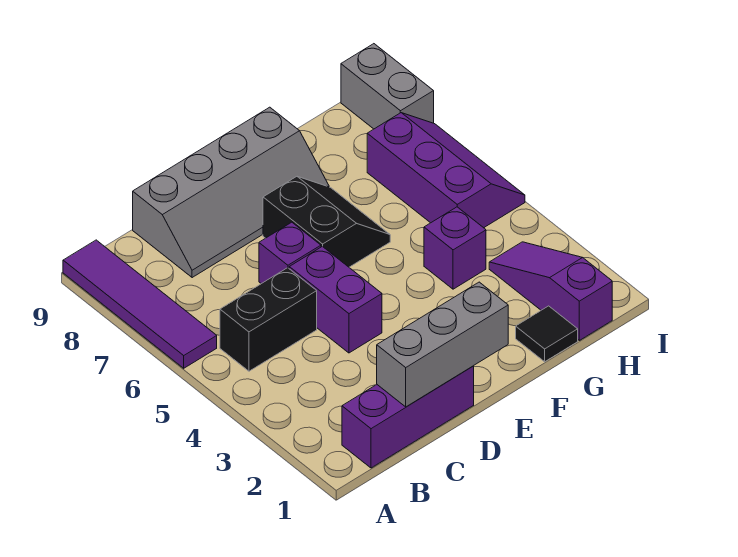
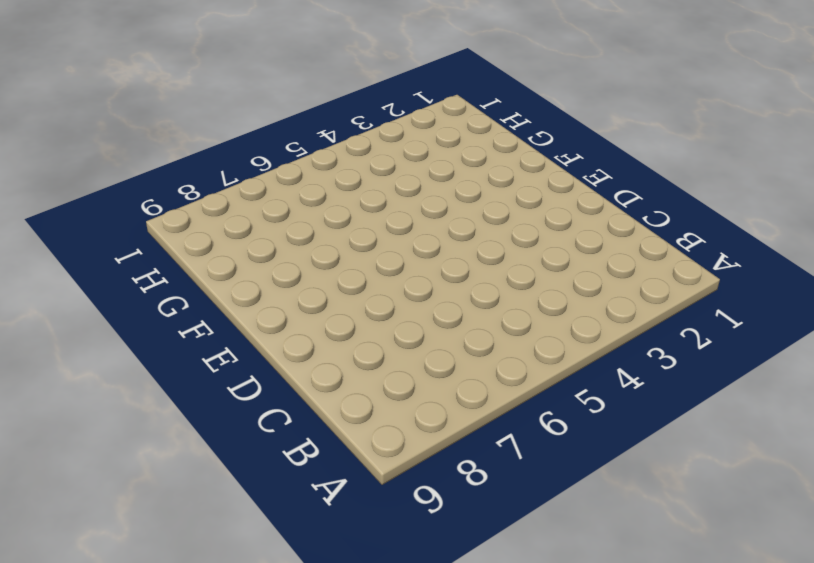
none -> purple 1x4 tile [63,240,217,368]
none -> purple 1x3 brick [342,366,474,468]
none -> black 1x2 brick [220,268,317,371]

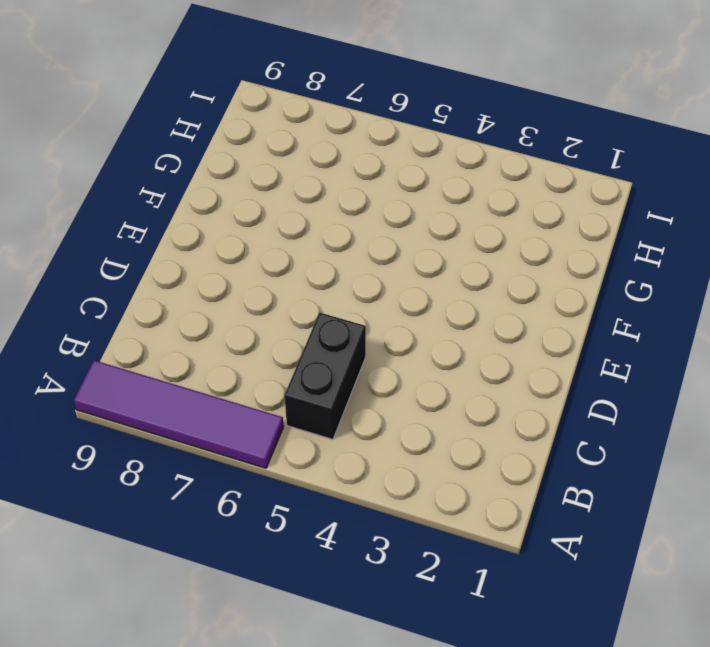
none -> purple 1x3 brick [342,366,474,468]
none -> grey 2x4 slope [133,107,329,278]
none -> purple 1x2 brick [289,246,382,353]

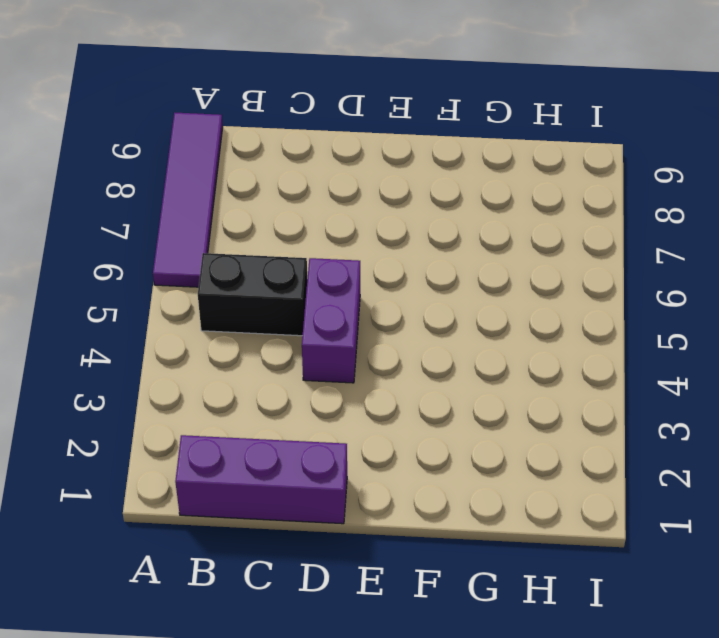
none -> grey 2x4 slope [133,107,329,278]
none -> purple 1x1 brick [259,222,321,284]
none -> black 2x2 slope [263,177,390,267]

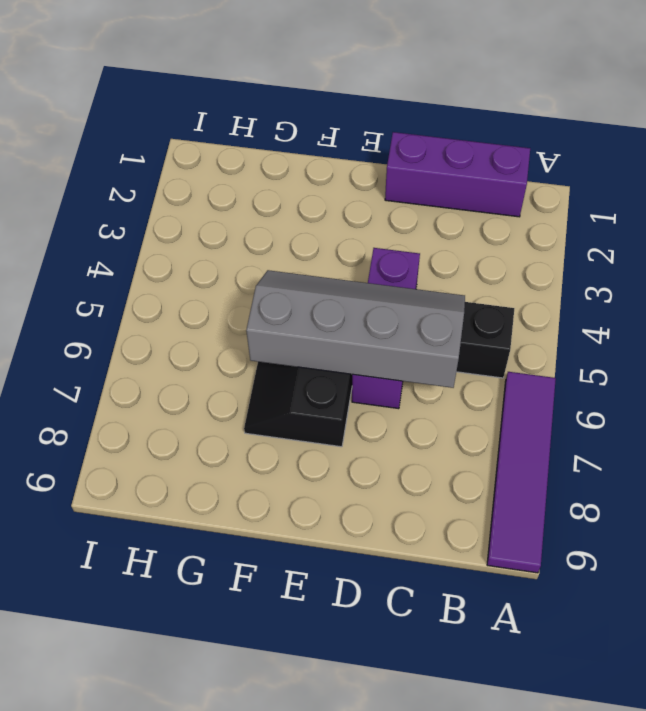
grey 2x4 slope [246,270,465,388] -> grey 2x4 slope moved to [133,107,329,278]
none -> black 1x1 tile [516,306,578,362]
none -> purple 1x1 brick [424,207,486,289]
none -> purple 1x3 slope [489,242,612,340]

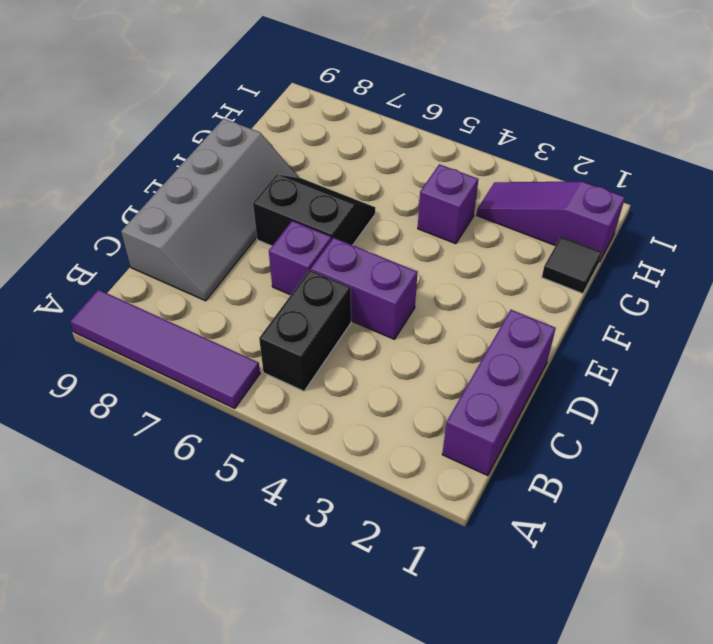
none -> purple 2x3 slope [367,113,525,228]
none -> grey 1x2 brick [341,44,434,129]
none -> grey 1x3 brick [377,282,508,407]

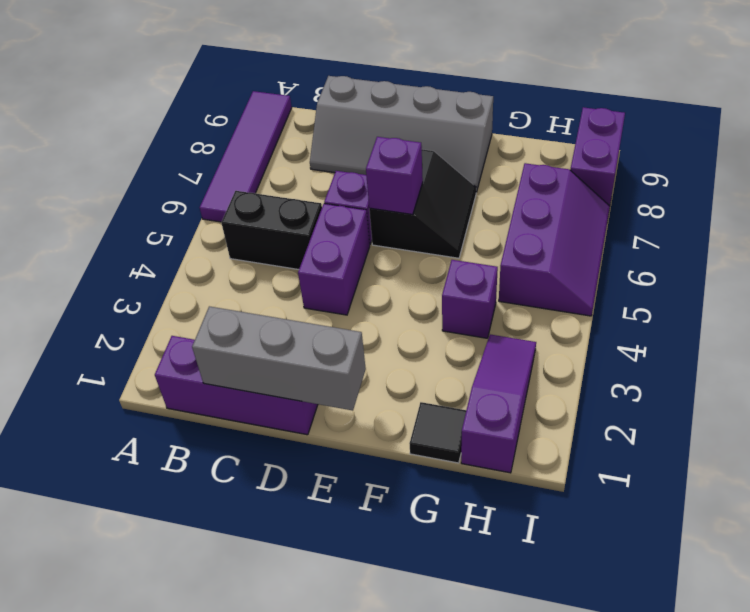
purple 1x1 brick [366,137,423,215] -> none
purple 1x2 brick [570,107,625,206] -> grey 1x2 brick [341,44,434,129]

